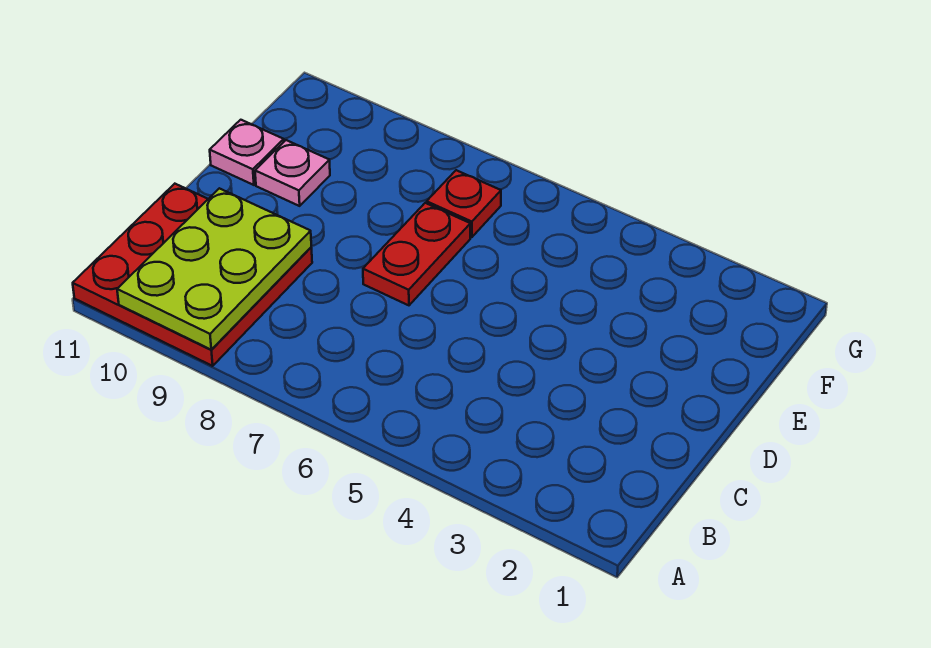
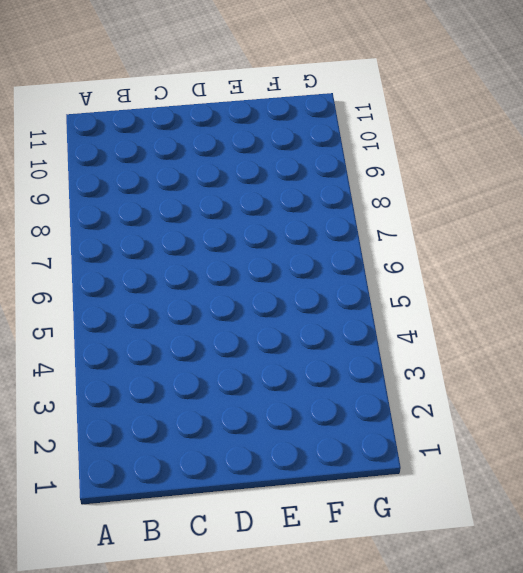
none -> red 3x3 plate [73,184,312,366]
none -> red 1x2 plate [363,203,470,305]

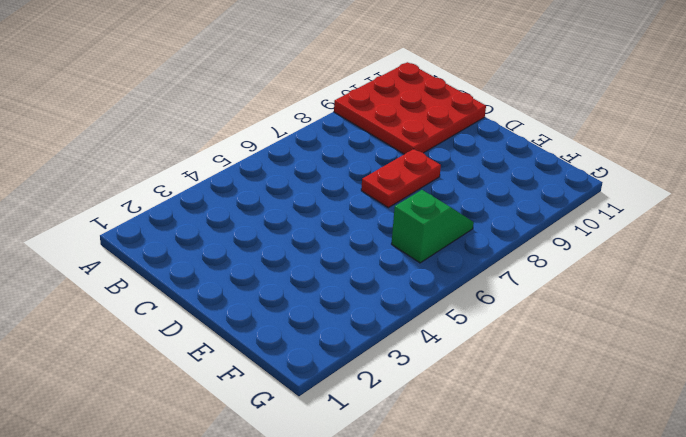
red 1x2 plate [361,149,441,208] -> red 1x2 plate turned to [363,203,470,305]
green 1x2 slope [392,190,474,263] -> red 1x1 plate [427,170,501,237]
none -> pink 1x1 plate [255,140,330,206]
none -> pink 1x1 plate [210,120,284,185]

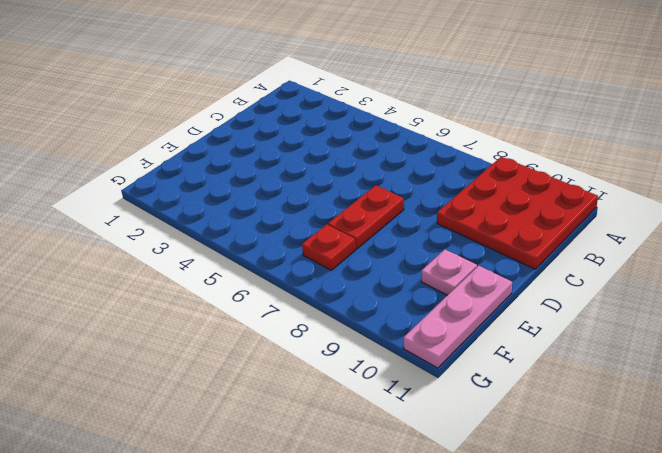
pink 1x3 plate [403,266,512,368] -> pink 1x1 plate [210,120,284,185]
none -> lime 2x3 plate [117,188,311,349]

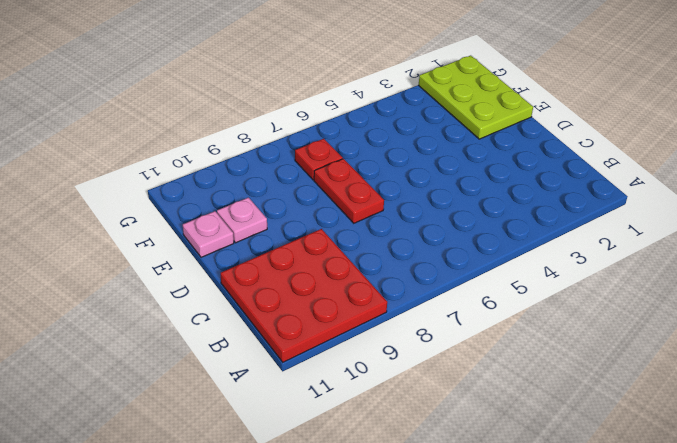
lime 2x3 plate [419,56,533,139] -> lime 2x3 plate moved to [117,188,311,349]

